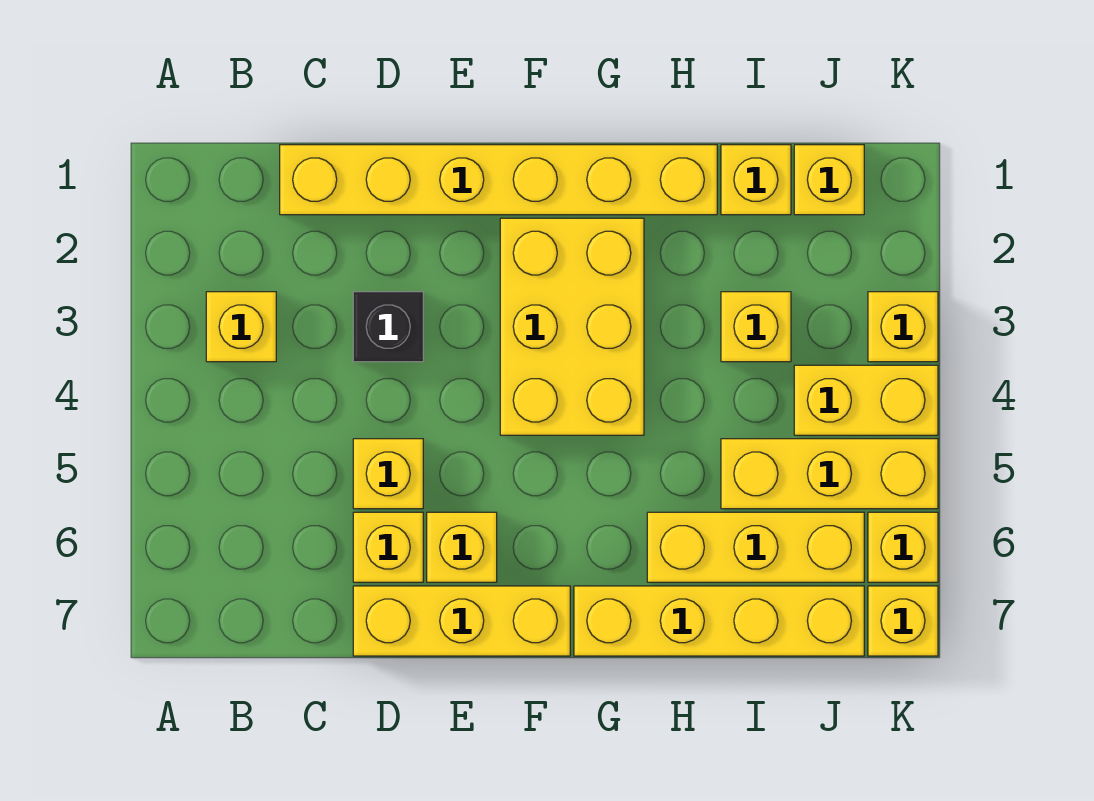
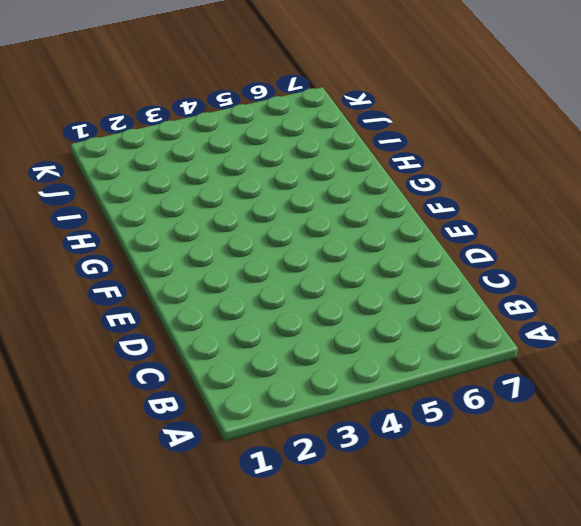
none -> yellow 1x1 brick [206,292,276,362]
none -> yellow 1x6 brick [280,145,717,215]
none -> black 1x1 brick [353,292,423,362]

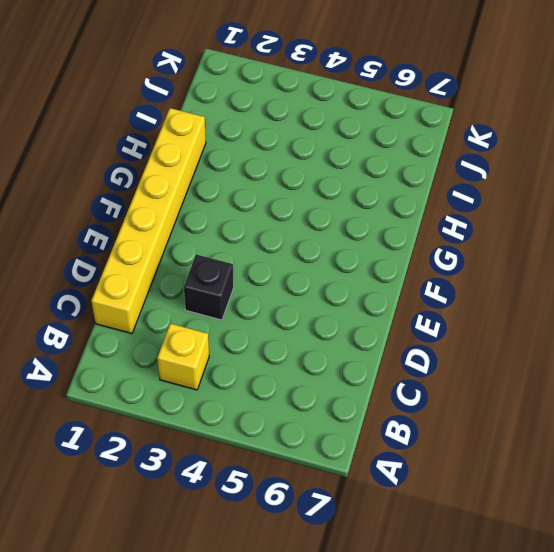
none -> yellow 1x1 brick [353,439,423,509]
none -> yellow 1x1 brick [353,512,423,582]
none -> yellow 1x3 brick [353,586,570,656]

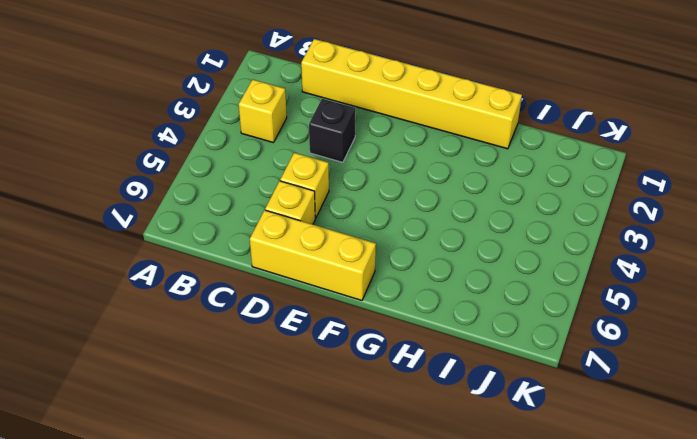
none -> yellow 1x1 brick [427,512,497,582]
none -> yellow 2x3 brick [500,218,644,435]
none -> yellow 1x4 brick [574,586,864,656]

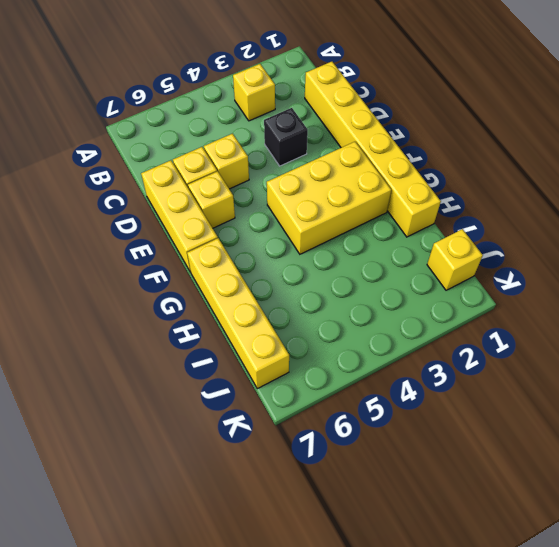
none -> yellow 1x3 brick [647,512,864,582]
none -> yellow 1x1 brick [721,145,791,215]
none -> yellow 1x1 brick [721,292,791,362]

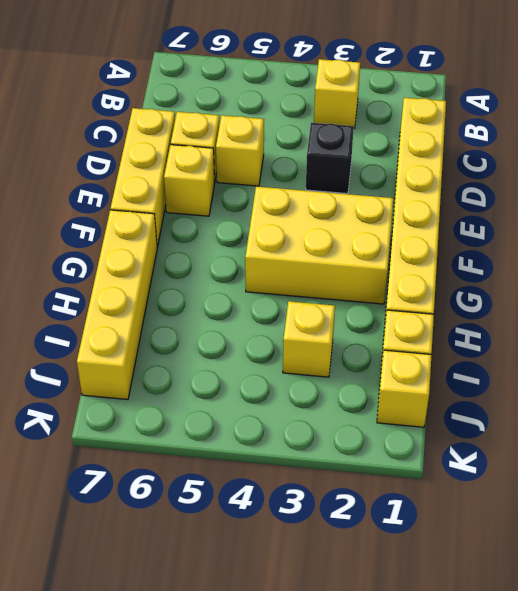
none -> yellow 1x3 brick [647,512,864,582]
none -> yellow 1x3 brick [721,439,938,509]
none -> yellow 1x2 brick [794,365,938,435]

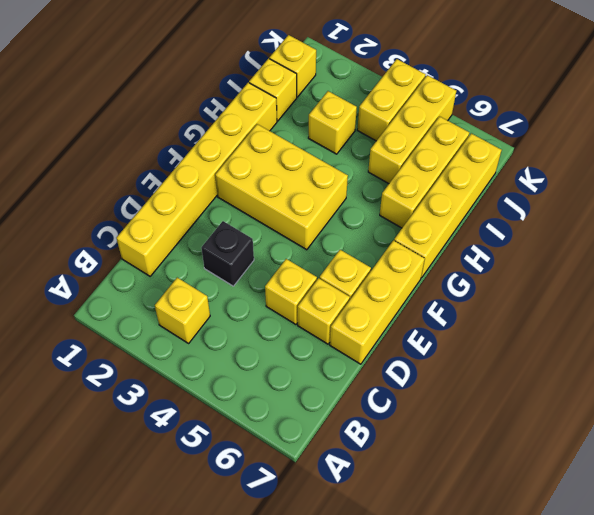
none -> yellow 1x1 brick [868,292,938,362]
none -> yellow 1x1 brick [868,512,938,582]
none -> yellow 1x1 brick [868,586,938,656]

